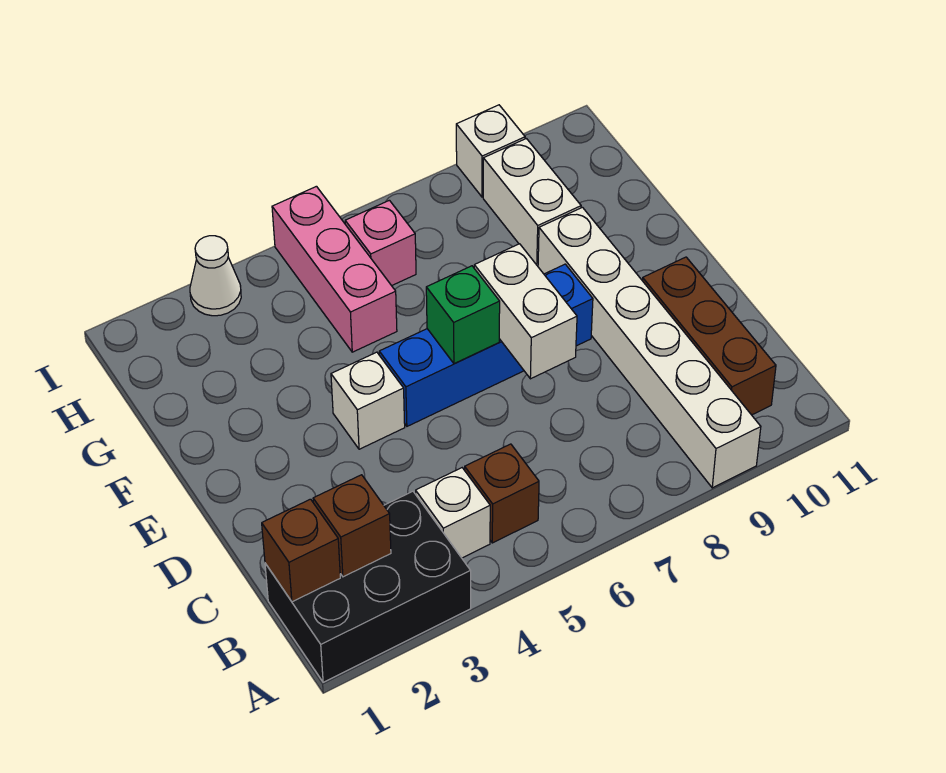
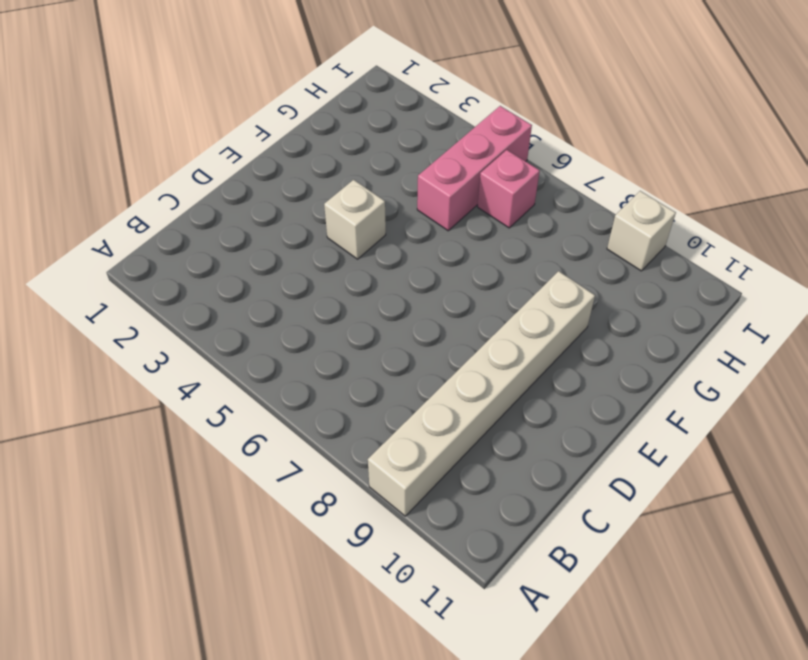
none -> black 2x3 brick [265,491,471,682]
none -> white 1x1 brick [416,468,490,558]
none -> brown 1x1 brick [465,444,539,543]

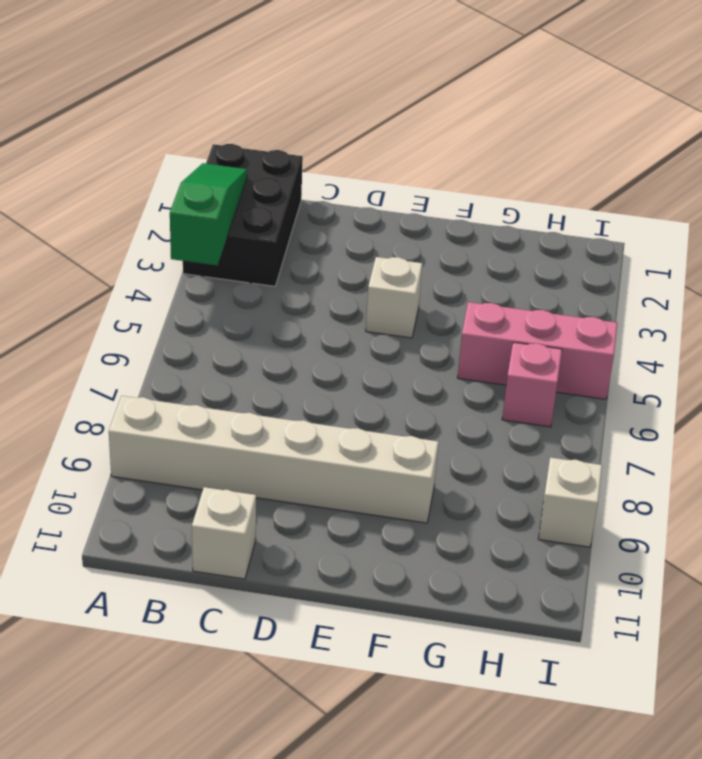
green 1x3 slope [170,163,247,265] -> none
white 1x1 brick [192,487,256,579] -> white 1x1 brick moved to [416,468,490,558]
none -> brown 1x1 brick [465,444,539,543]
none -> brown 1x3 brick [642,257,776,415]
none -> blue 1x4 brick [379,264,593,426]

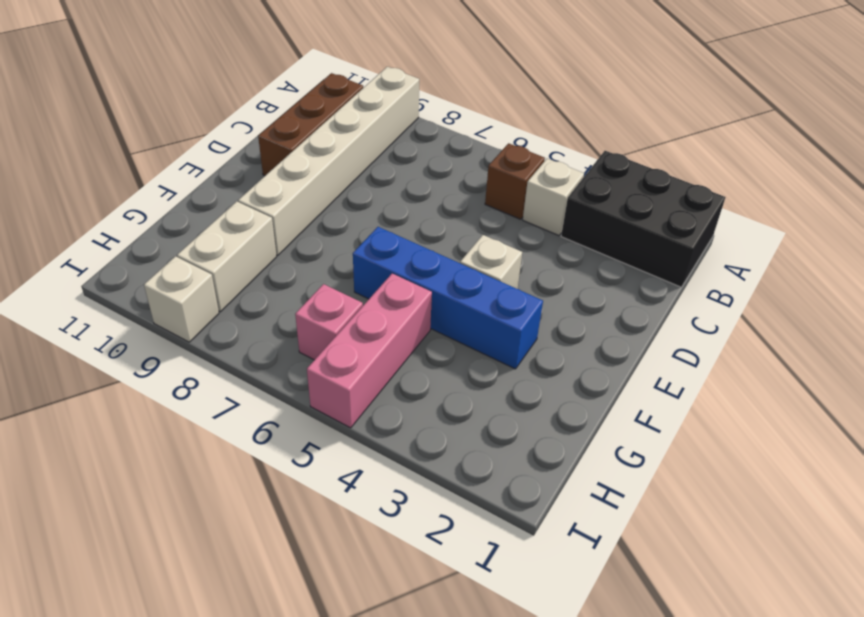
blue 1x4 brick [353,227,543,369] -> blue 1x4 brick moved to [379,264,593,426]
none -> white 1x1 cone [190,236,241,316]
none -> brown 1x1 brick [262,499,340,602]
none -> brown 1x1 brick [313,475,391,577]

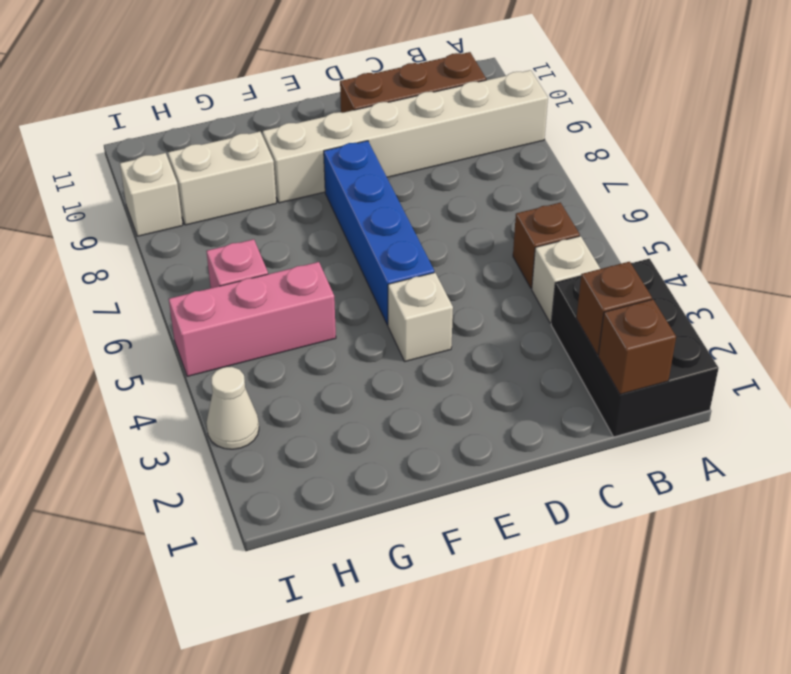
none -> white 1x2 brick [474,244,577,379]
none -> green 1x1 brick [426,266,500,364]

